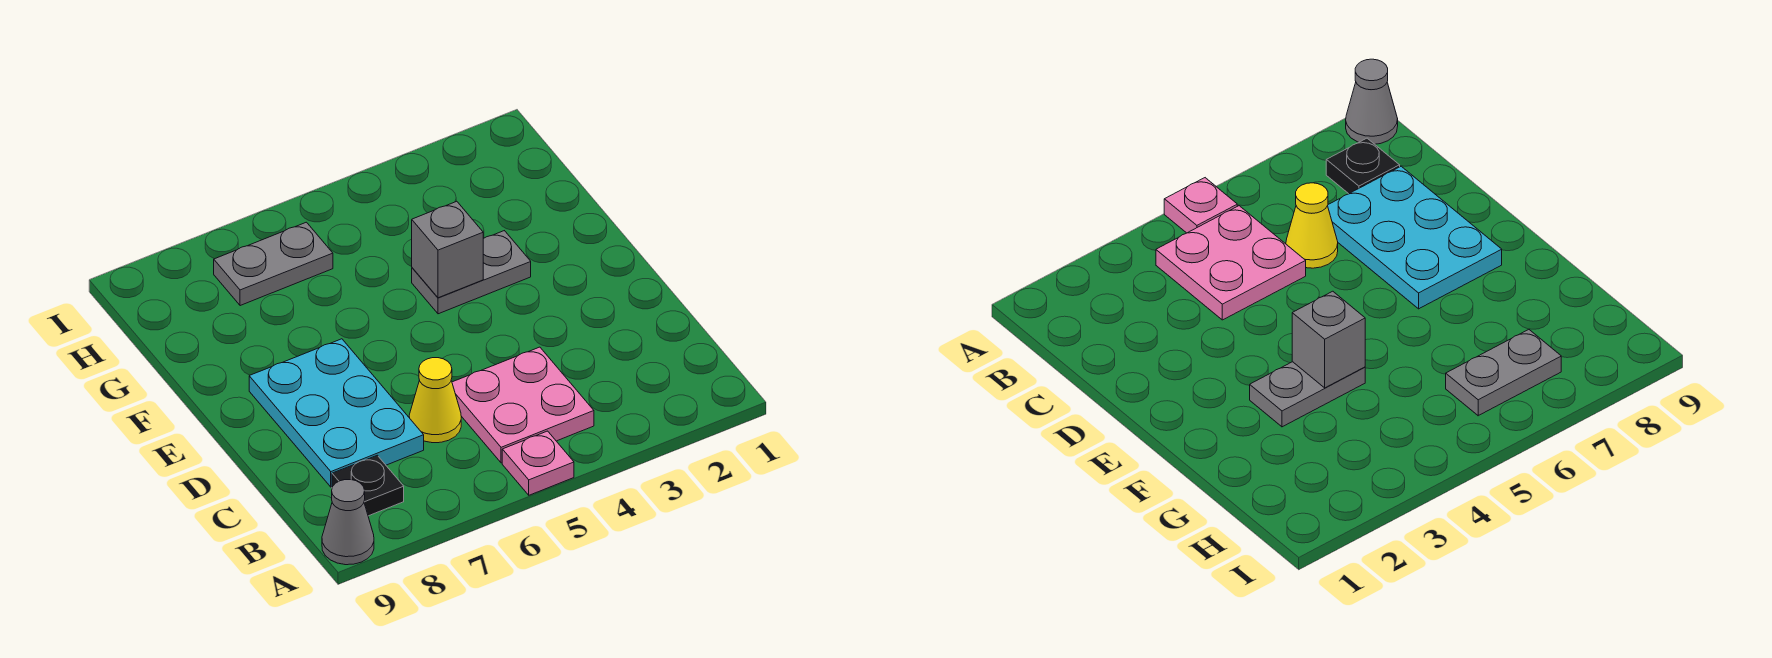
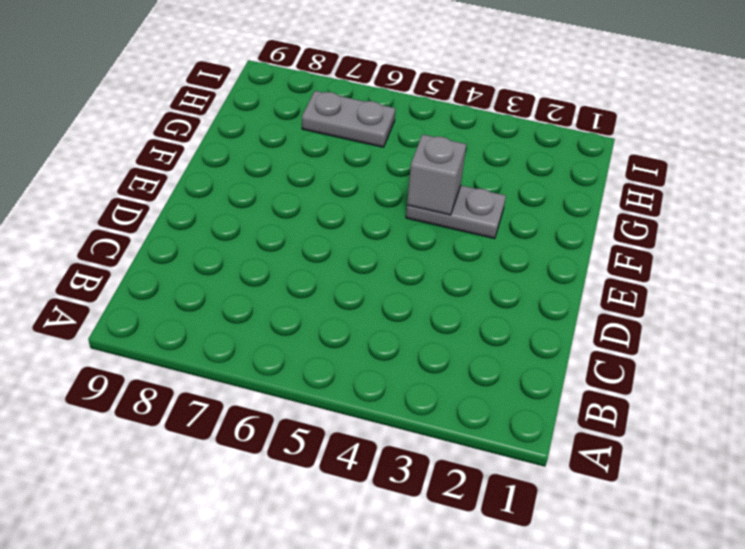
none -> pink 1x1 plate [502,431,574,495]
none -> grey 1x1 cone [322,480,374,565]

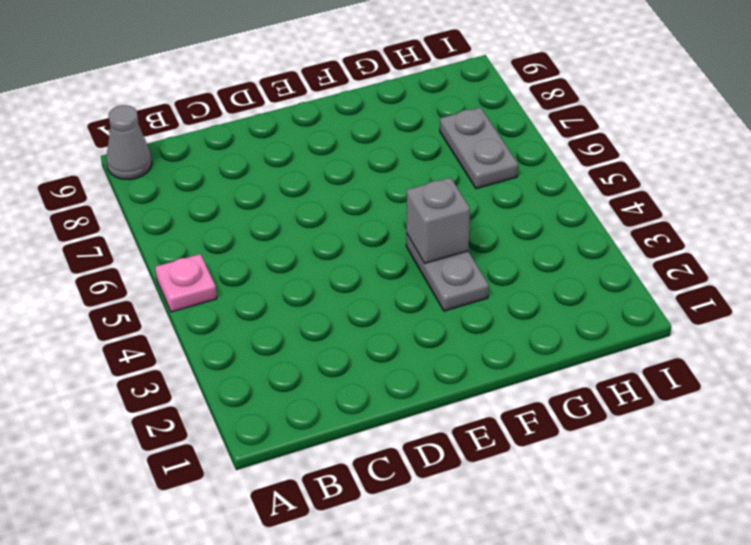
none -> pink 2x2 plate [452,347,594,463]
none -> black 1x1 plate [332,455,404,516]

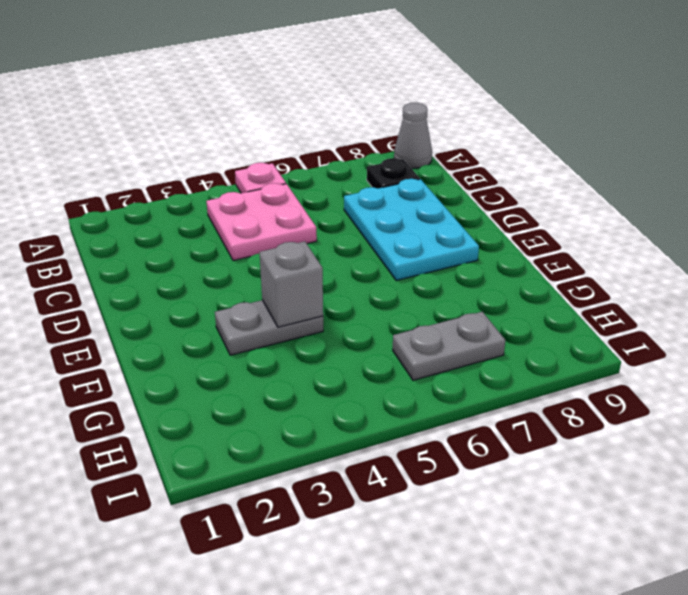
none -> yellow 1x1 cone [409,358,461,443]

